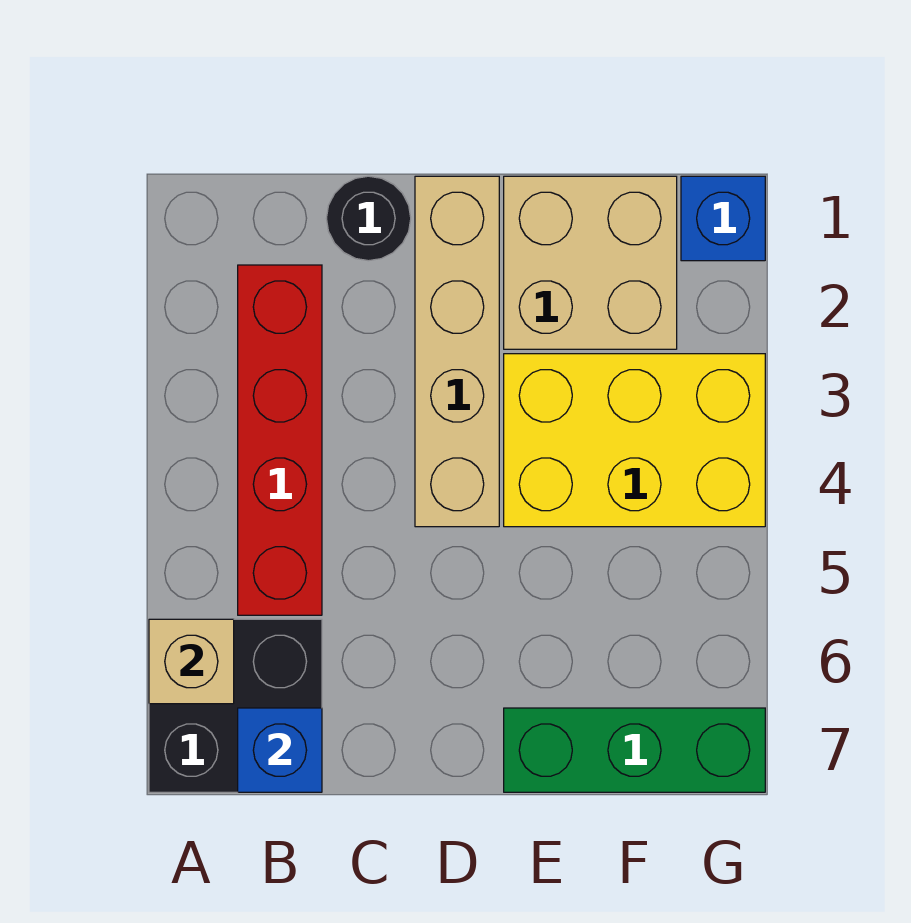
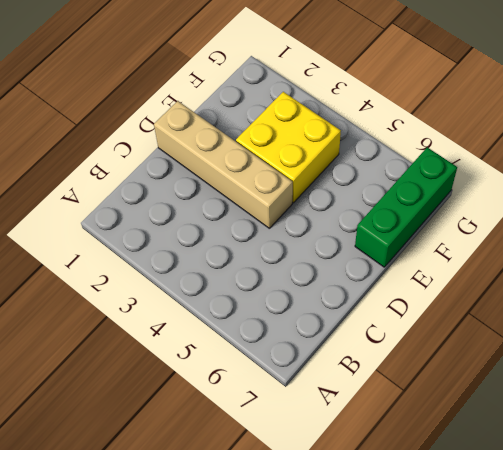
yellow 2x2 brick [236,92,341,203] -> yellow 2x3 brick [504,354,765,527]
none -> black 2x2 brick [149,619,322,792]
none -> red 1x4 brick [238,265,322,615]

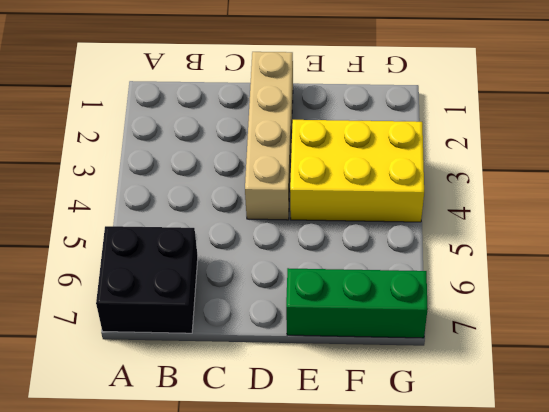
none -> red 1x4 brick [238,265,322,615]
none -> black 1x1 round brick [326,176,411,261]

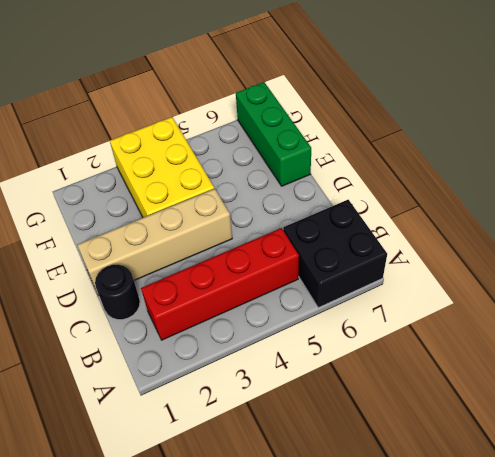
none -> tan 2x2 brick [504,176,677,349]
none -> blue 1x1 brick [681,176,765,261]

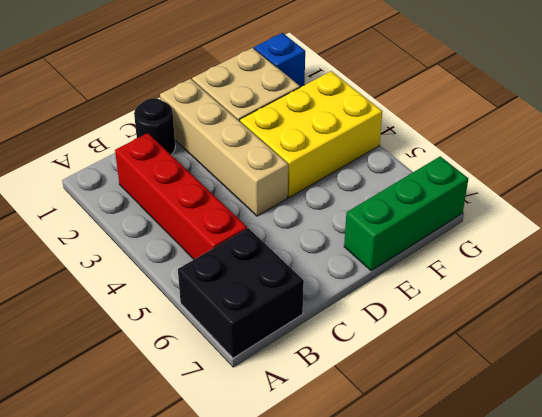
none -> tan 1x1 brick [149,619,234,704]
none -> blue 1x1 brick [238,708,322,792]

